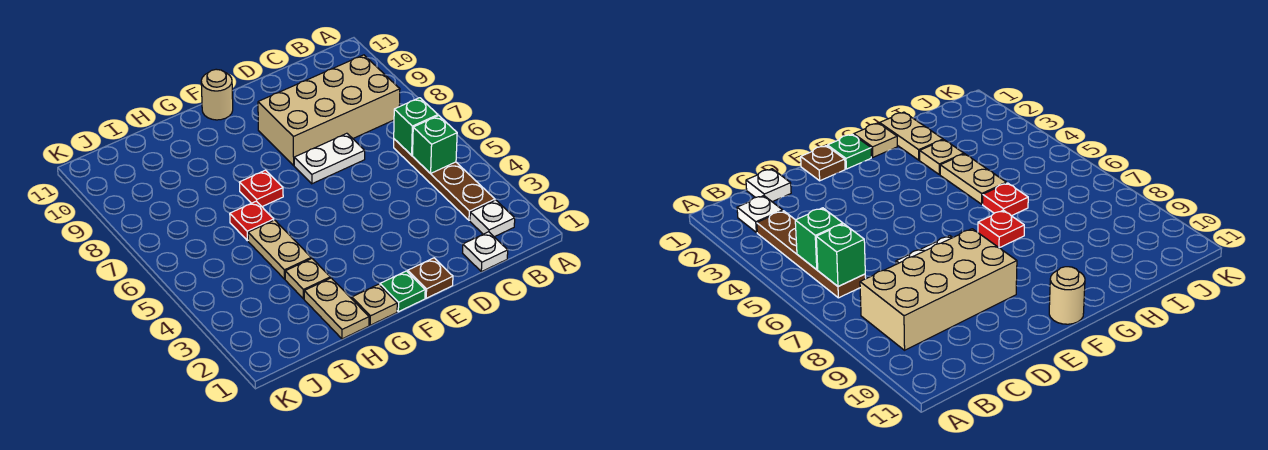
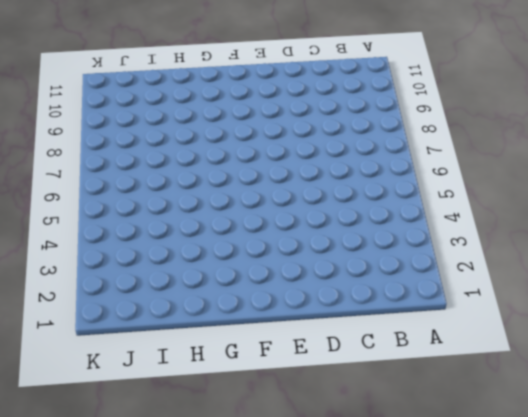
none -> white 1x1 plate [470,200,515,237]
none -> brown 1x4 plate [394,139,495,220]
none -> tan 2x4 brick [258,55,400,165]

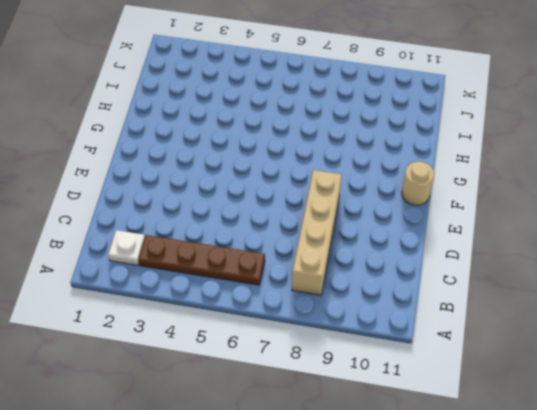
tan 1x4 brick [292,170,341,295] -> tan 2x4 brick [258,55,400,165]
none -> white 1x1 plate [463,232,508,272]
none -> white 1x2 plate [294,133,365,184]
none -> brown 1x1 plate [408,258,453,298]

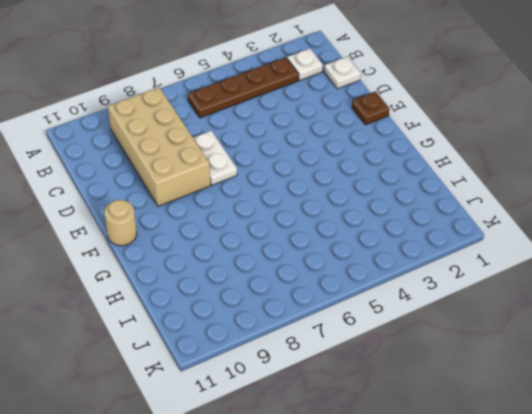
none -> green 1x1 plate [380,271,425,312]
none -> tan 1x1 plate [352,284,397,325]
none -> red 1x1 plate [239,170,283,207]

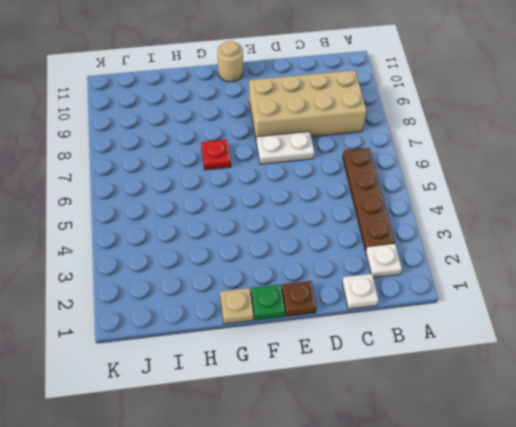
none -> tan 1x2 plate [304,278,369,339]
none -> tan 1x1 plate [285,258,330,299]
none -> tan 1x2 plate [248,220,311,279]

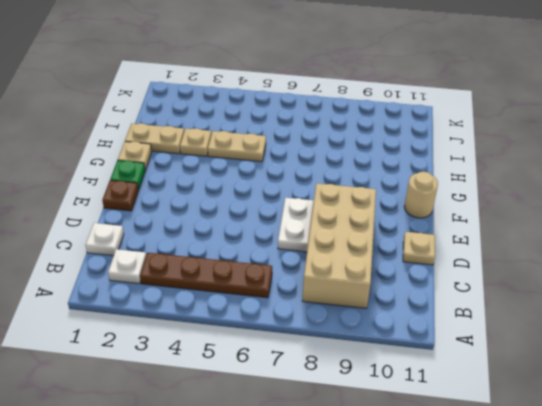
tan 1x1 plate [403,232,435,265] -> none
none -> red 1x1 plate [239,170,283,207]
none -> red 1x1 plate [230,201,274,241]
none -> green 1x1 brick [413,116,457,173]

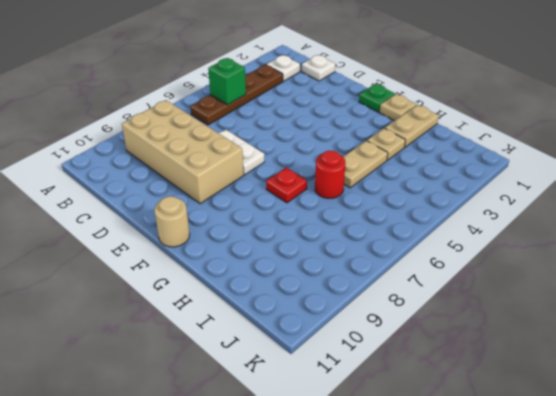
red 1x1 round brick [315,151,346,198] -> red 1x1 plate [230,201,274,241]
none -> brown 1x1 plate [408,258,453,298]
none -> green 1x1 brick [394,98,438,155]

